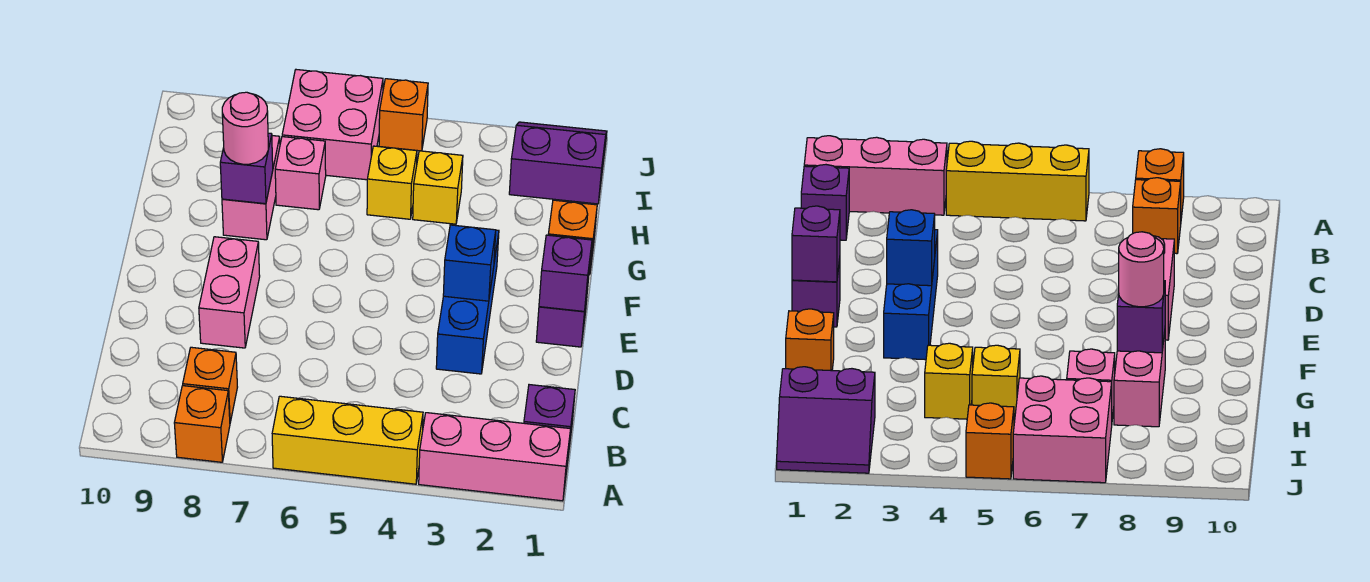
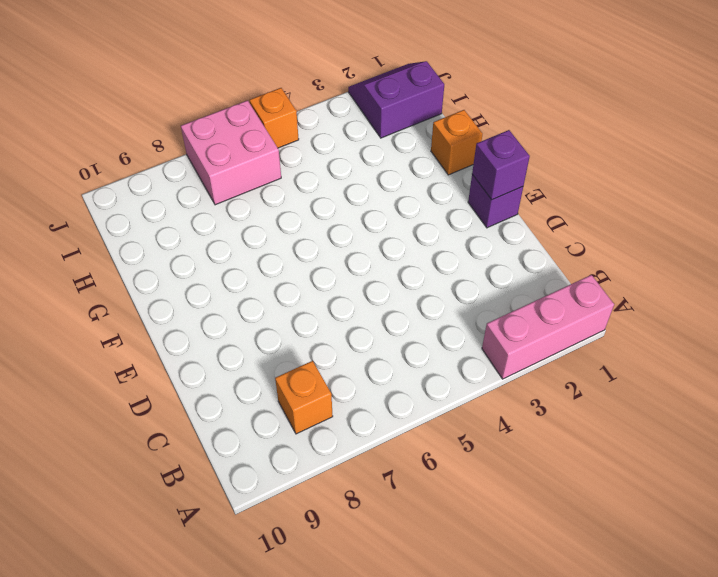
none -> yellow 1x3 brick [272,396,423,484]
none -> orange 1x1 brick [174,386,230,462]
none -> purple 1x1 brick [524,385,575,455]

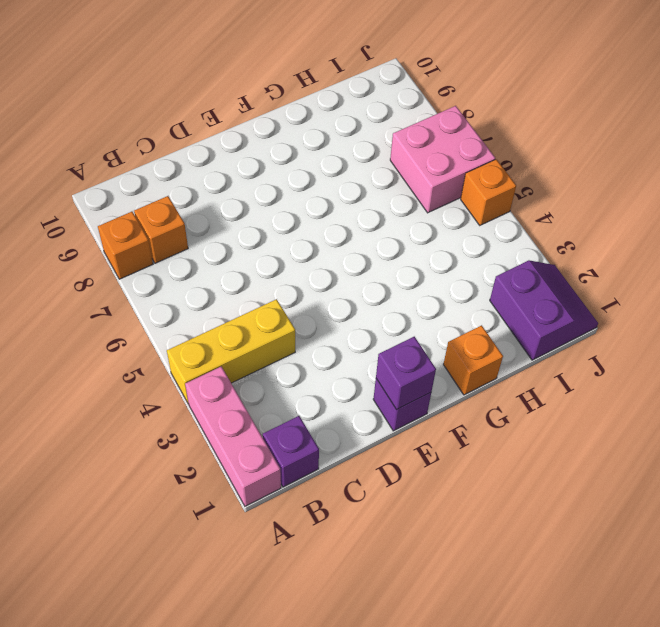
yellow 1x3 brick [167,299,295,404] -> yellow 1x3 brick turned to [272,396,423,484]
none -> blue 1x3 brick [436,230,499,374]
none -> pink 1x2 brick [199,237,260,348]
none -> pink 1x2 brick [222,136,280,240]

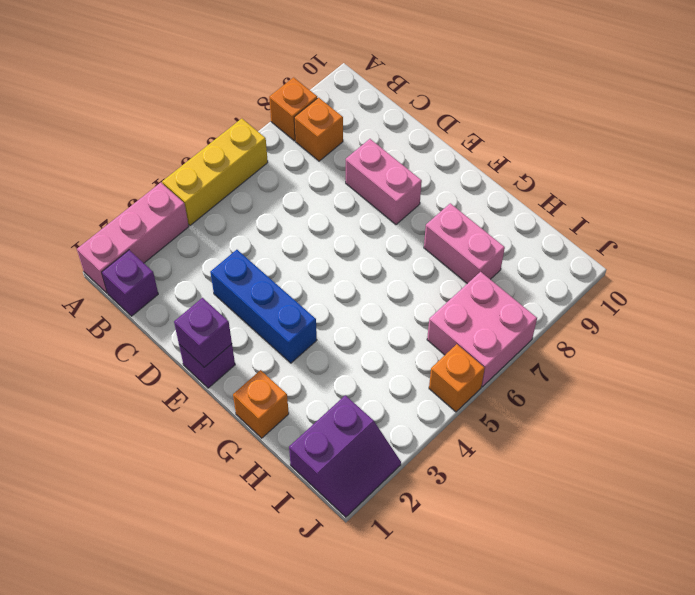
none -> yellow 1x1 brick [413,151,463,224]
none -> yellow 1x1 brick [367,146,417,219]
none -> pink 1x1 brick [275,137,326,210]

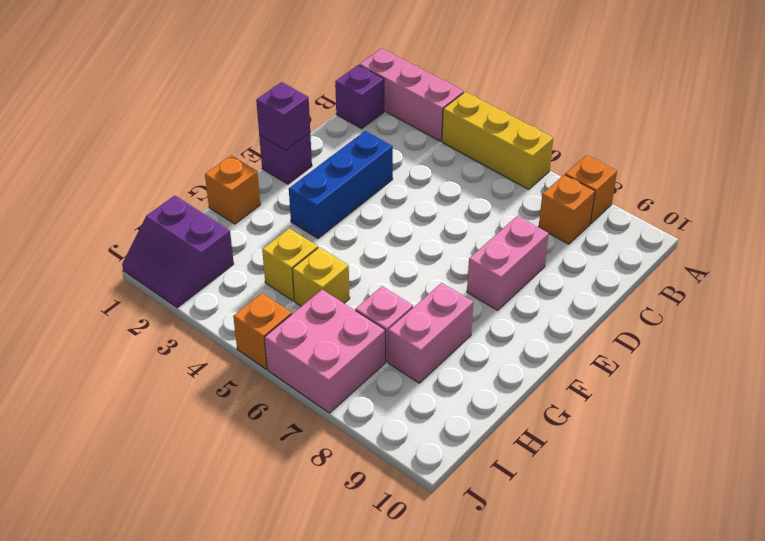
none -> blue 1x1 brick [443,225,496,301]
none -> purple 1x1 brick [220,133,273,204]
none -> pink 1x1 round brick [222,92,268,164]

